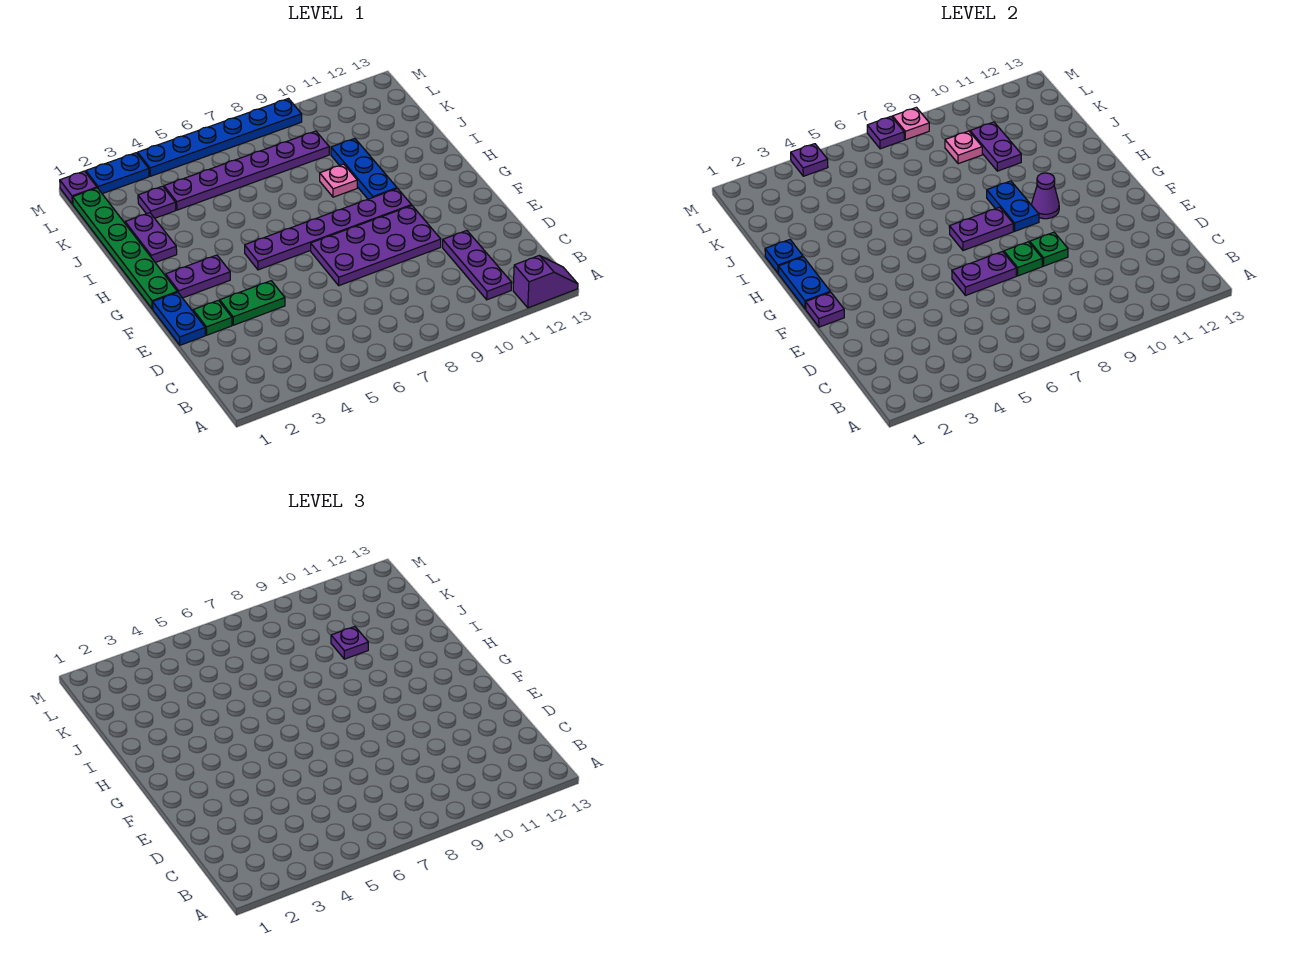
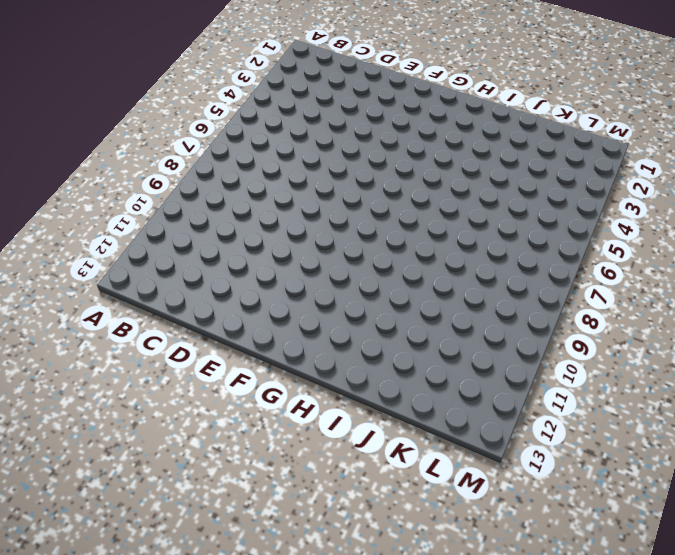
none -> purple 1x2 slope [513,256,578,308]
none -> purple 1x3 plate [443,231,512,300]
none -> blue 1x2 plate [153,292,205,345]
none -> green 1x1 plate [193,300,232,335]

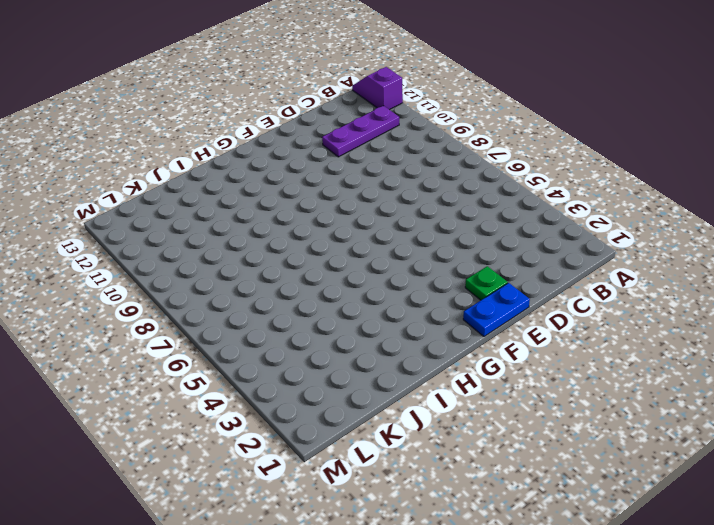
none -> green 1x2 plate [220,281,285,325]
none -> purple 2x4 plate [311,206,441,286]
none -> green 1x6 plate [73,188,177,309]
none -> purple 1x2 plate [166,255,230,298]

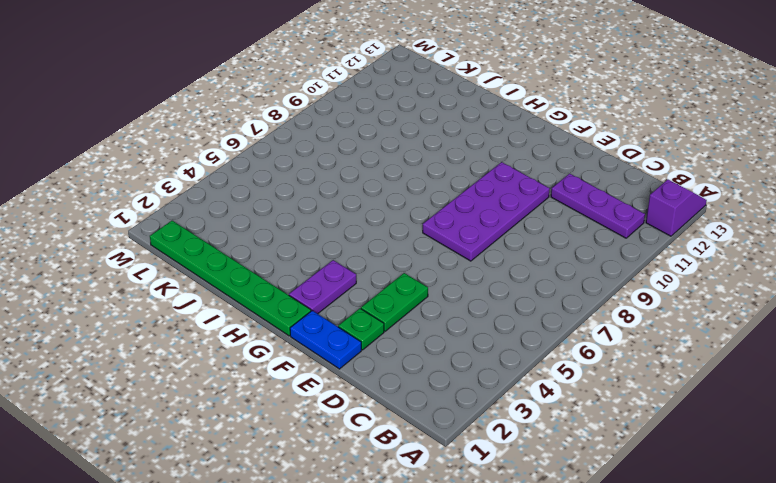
none -> purple 1x6 plate [245,189,411,270]
none -> blue 1x3 plate [331,139,397,199]
none -> purple 1x2 plate [125,213,177,263]
none -> pink 1x1 plate [320,164,357,197]

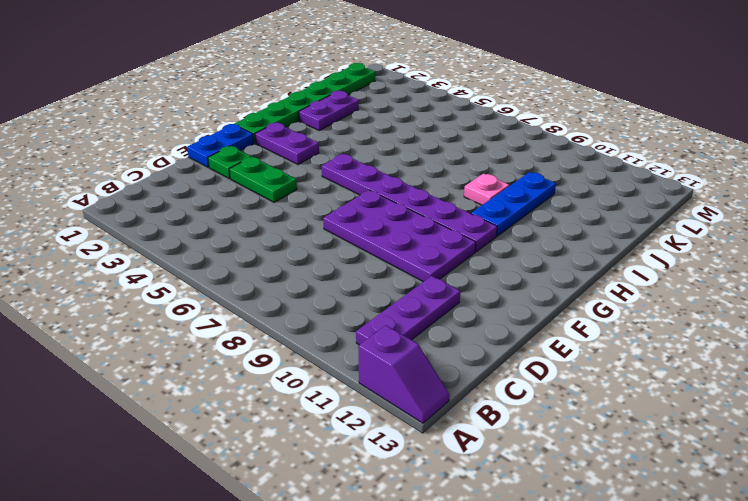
none -> purple 1x1 plate [138,186,176,218]
none -> purple 1x6 plate [164,131,329,210]
none -> purple 1x1 plate [60,171,97,204]
none -> blue 1x2 plate [86,153,149,194]

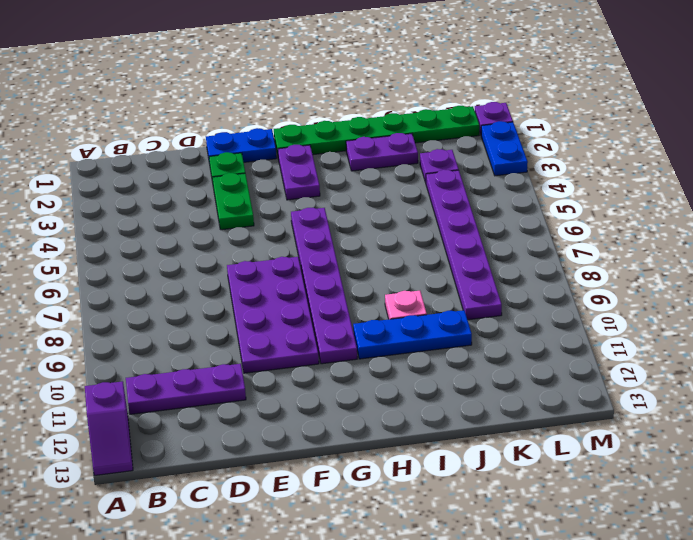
none -> blue 1x6 plate [138,99,302,176]
none -> purple 1x2 plate [952,252,1016,296]
none -> green 1x1 plate [1004,242,1042,276]
none -> green 1x1 plate [1030,232,1068,266]

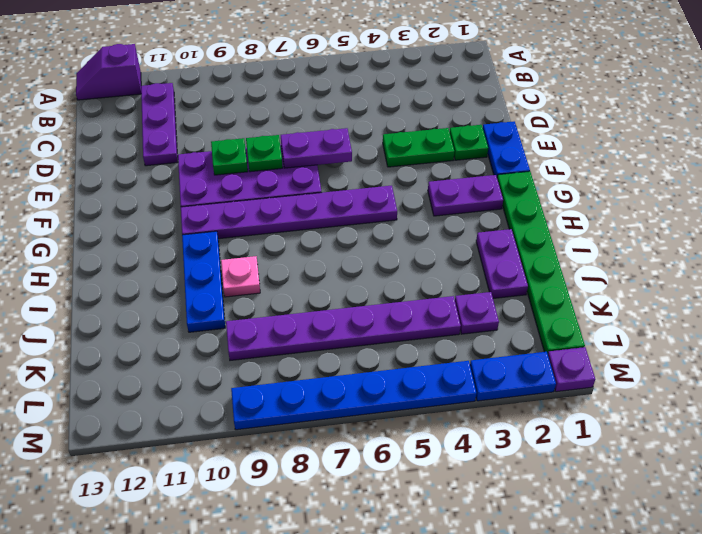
none -> purple 1x1 plate [806,292,844,327]
none -> blue 1x2 plate [778,257,830,309]
none -> purple 1x2 plate [949,207,1013,251]
none -> blue 1x2 plate [987,181,1039,231]

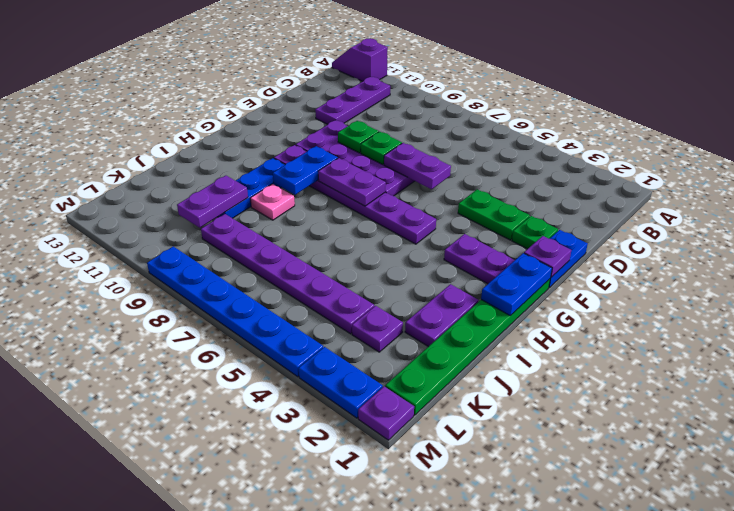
none -> purple 1x1 cone [1032,173,1059,219]
none -> blue 1x1 plate [765,240,803,274]
none -> pink 1x1 plate [945,131,982,164]
none -> purple 1x1 plate [791,144,828,176]

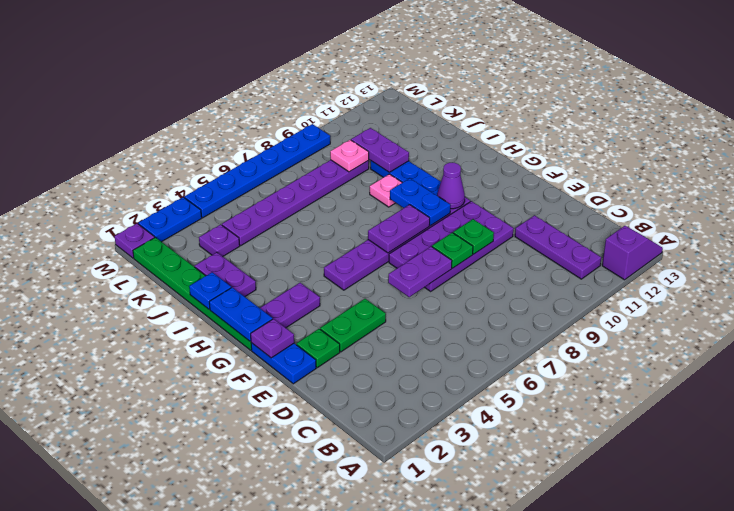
none -> purple 1x1 plate [791,144,828,176]
none -> purple 1x1 plate [867,117,904,149]
none -> pink 1x1 plate [893,107,929,140]
none -> purple 1x1 plate [331,627,368,659]

